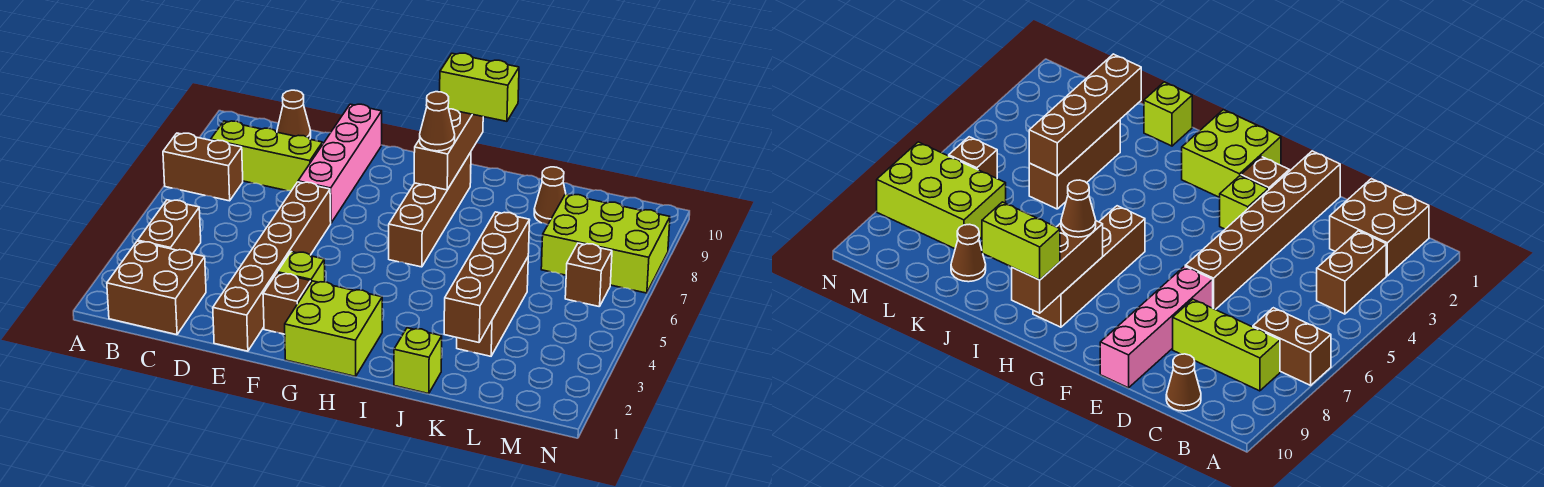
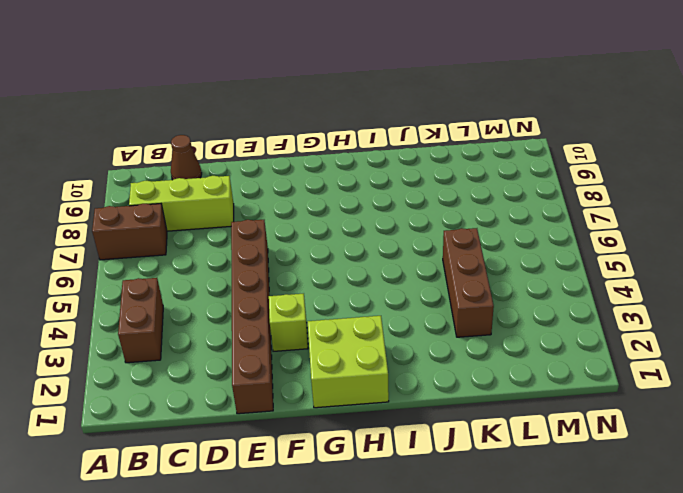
none -> brown 2x2 brick [107,241,206,335]
none -> pink 1x4 brick [298,104,382,223]
none -> brown 1x1 brick [263,273,311,334]

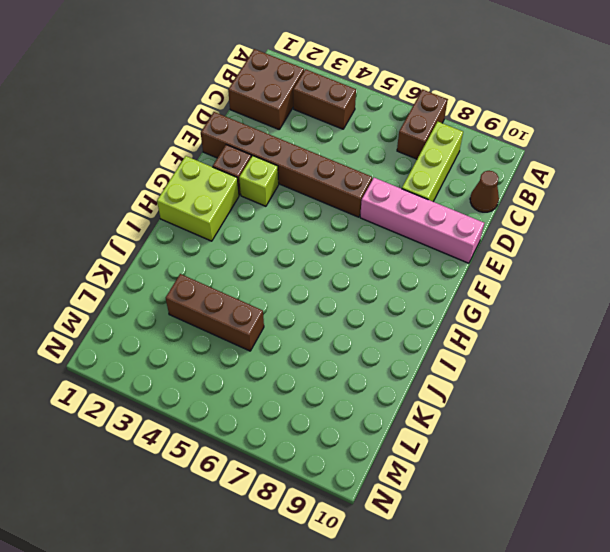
none -> brown 1x4 brick [389,152,471,267]
none -> lime 1x1 brick [394,328,442,394]
none -> brown 1x1 cone [534,167,566,225]

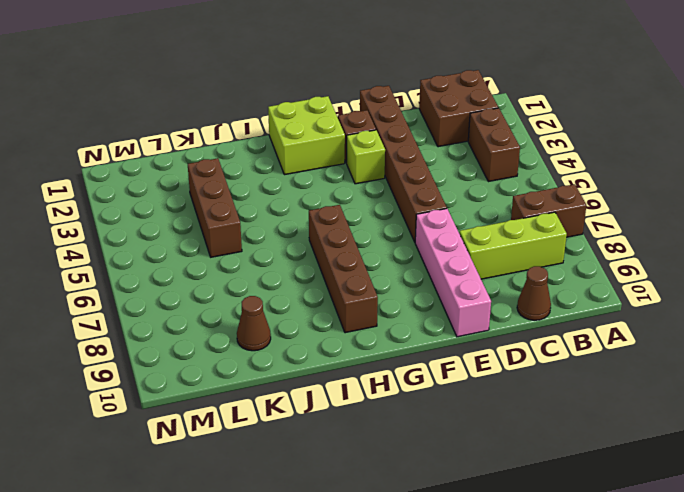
none -> lime 1x1 brick [394,328,442,394]
none -> lime 2x3 brick [541,194,670,293]
none -> brown 1x1 brick [565,243,612,307]

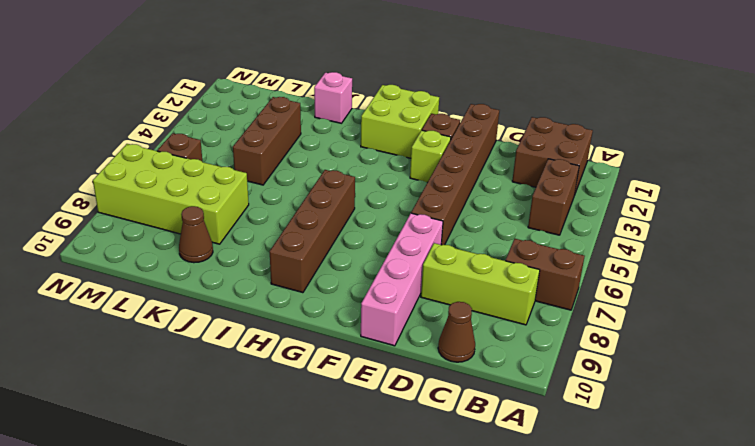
pink 1x1 brick [314,72,352,123] -> lime 1x1 brick [394,328,442,394]
lime 2x4 brick [93,144,249,244] -> lime 2x3 brick [541,194,670,293]
none -> brown 1x3 brick [414,109,483,190]
none -> brown 1x4 brick [444,212,530,342]
none -> brown 1x1 cone [420,92,455,151]

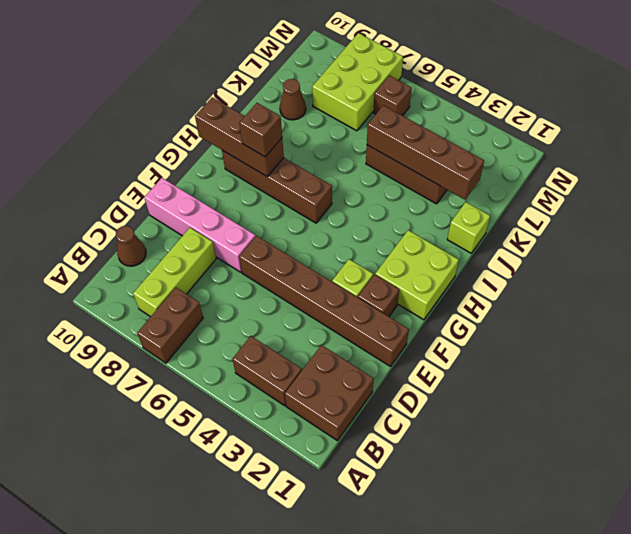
brown 1x1 brick [239,103,282,157] -> brown 1x1 cone [420,92,455,151]
none -> lime 1x2 brick [440,53,519,121]

